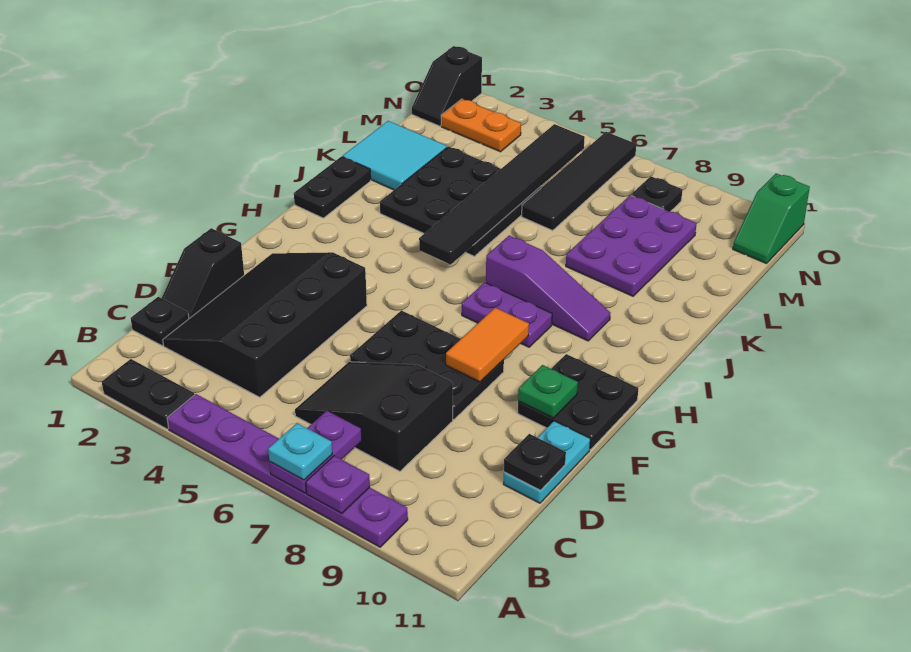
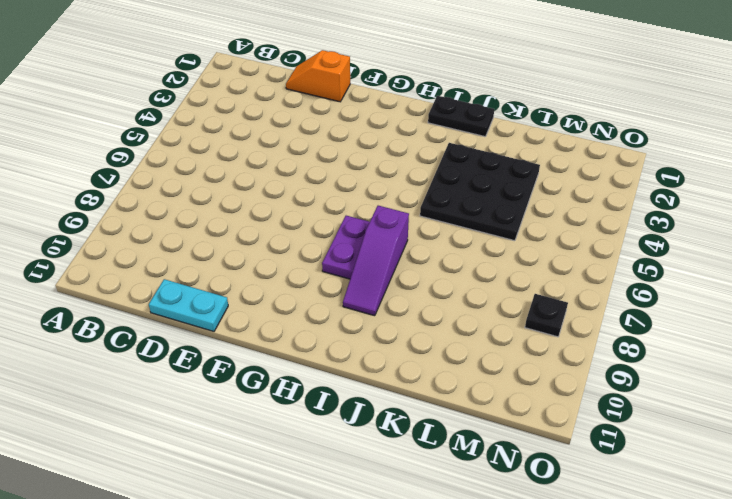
orange 1x2 slope [286,50,350,102] -> black 1x2 slope [162,228,244,319]
none -> black 1x2 plate [102,359,195,429]
none -> purple 1x6 plate [167,394,408,547]
none -> black 1x1 plate [131,297,189,346]

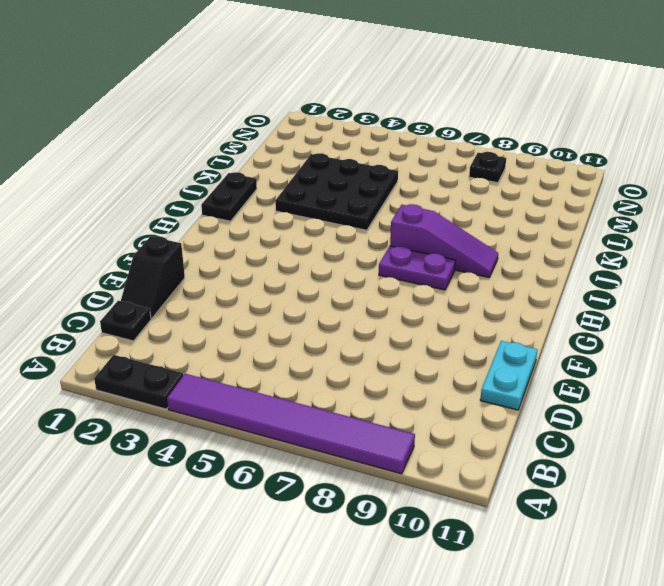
purple 1x6 tile [167,374,415,474] -> purple 1x6 plate [167,394,408,547]
none -> black 3x4 slope [163,252,367,397]
none -> black 2x3 slope [295,362,453,471]
none -> black 2x3 plate [350,310,504,420]

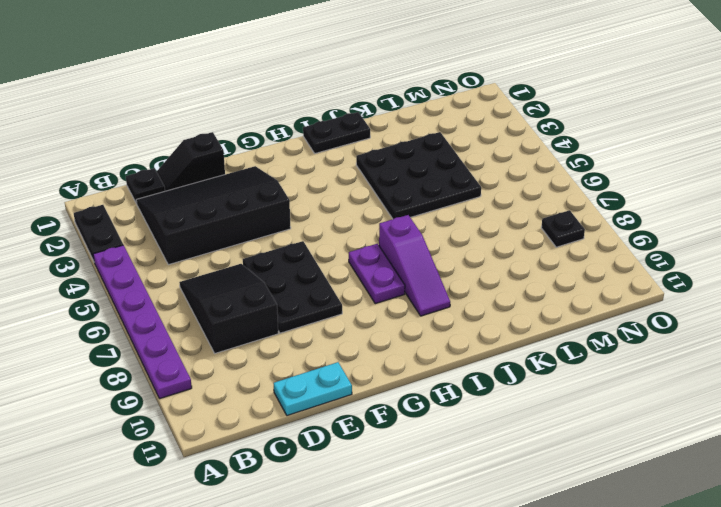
none -> black 2x2 plate [518,354,638,450]
none -> cyan 2x2 tile [343,121,447,190]
none -> purple 2x3 plate [566,195,697,296]

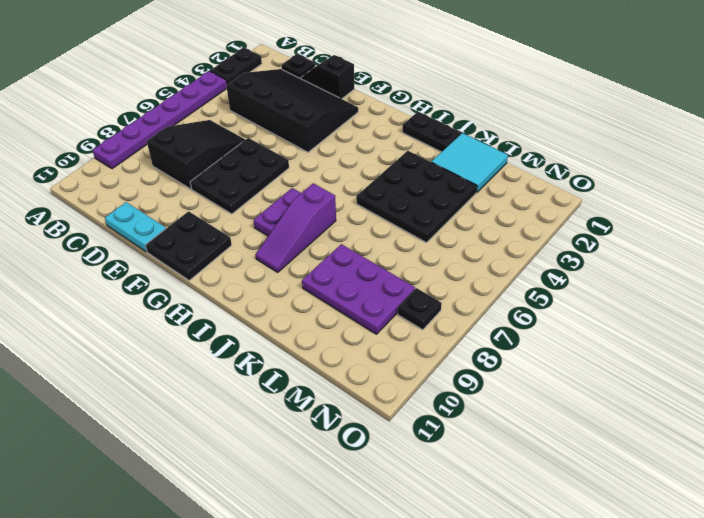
none -> black 1x4 tile [522,132,636,230]
none -> black 1x2 slope [412,46,482,126]
none -> orange 1x2 plate [441,99,521,152]

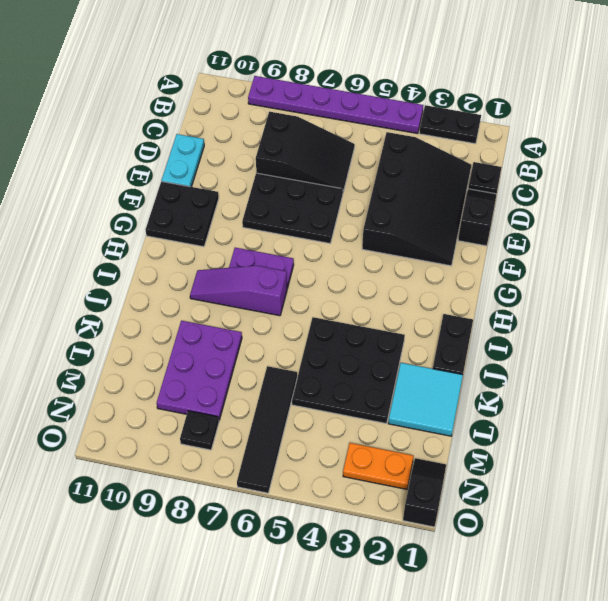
none -> green 1x2 slope [733,173,810,264]
none -> purple 1x2 plate [270,410,362,493]
none -> purple 1x1 plate [306,456,370,514]

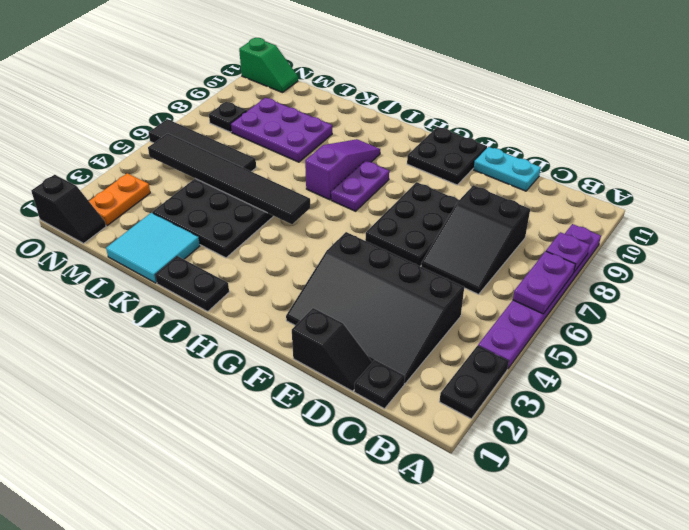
purple 1x2 plate [513,251,575,314] -> purple 1x2 plate turned to [270,410,362,493]
none -> black 1x1 plate [504,434,566,490]
none -> orange 1x2 tile [446,308,529,382]
none -> green 1x1 plate [518,365,578,418]

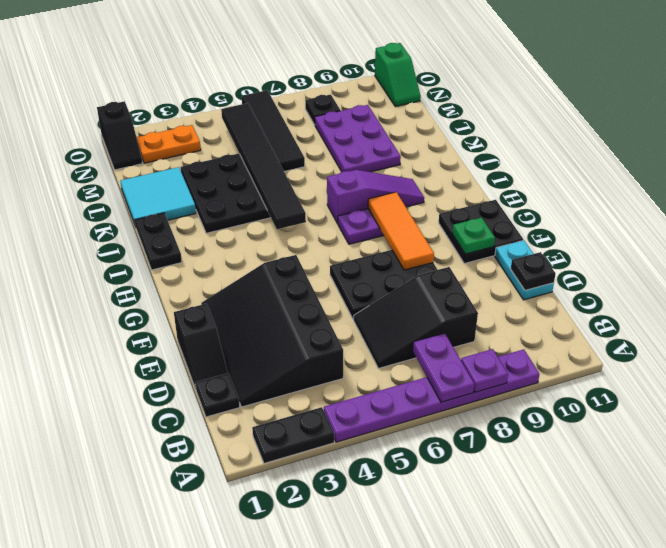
orange 1x3 tile [368,192,434,270] -> orange 1x2 tile [446,308,529,382]
none -> cyan 1x1 plate [268,423,332,480]

